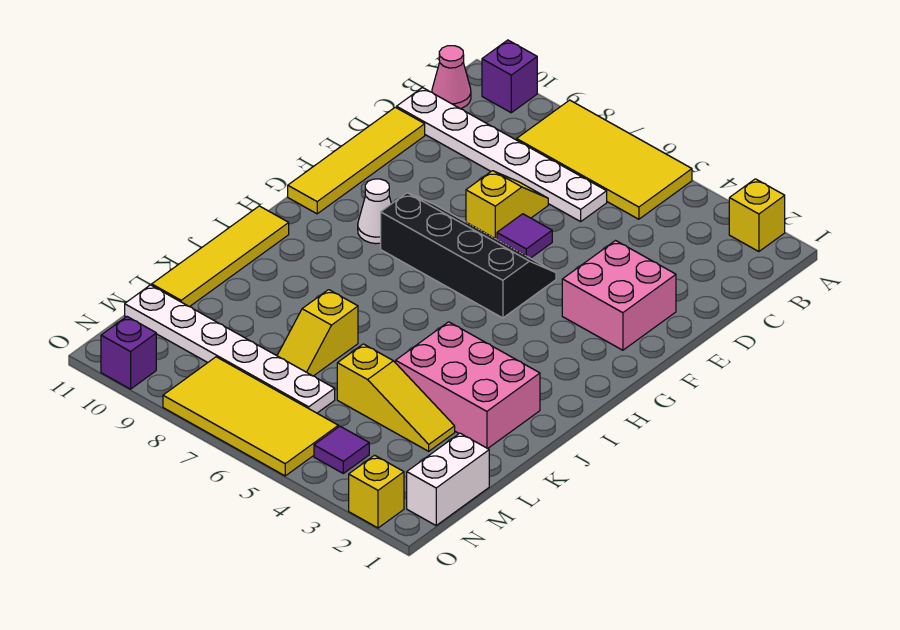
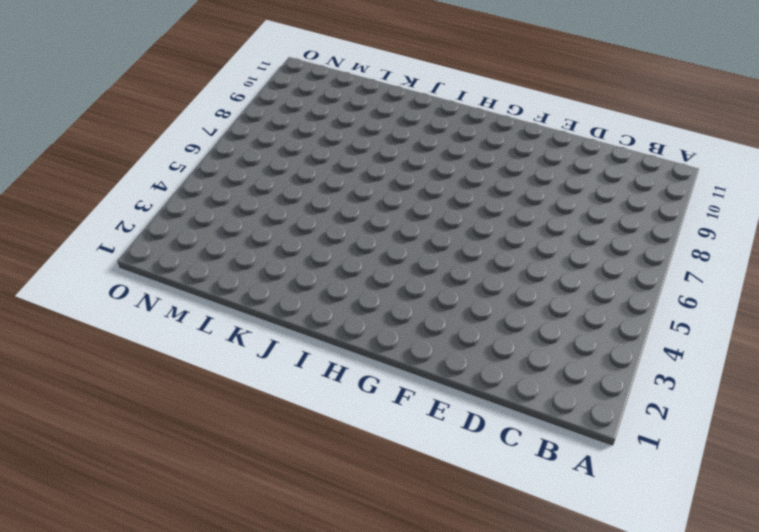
none -> yellow 1x1 brick [729,179,785,252]
none -> yellow 2x4 tile [517,100,692,219]
none -> purple 1x1 brick [482,40,537,113]

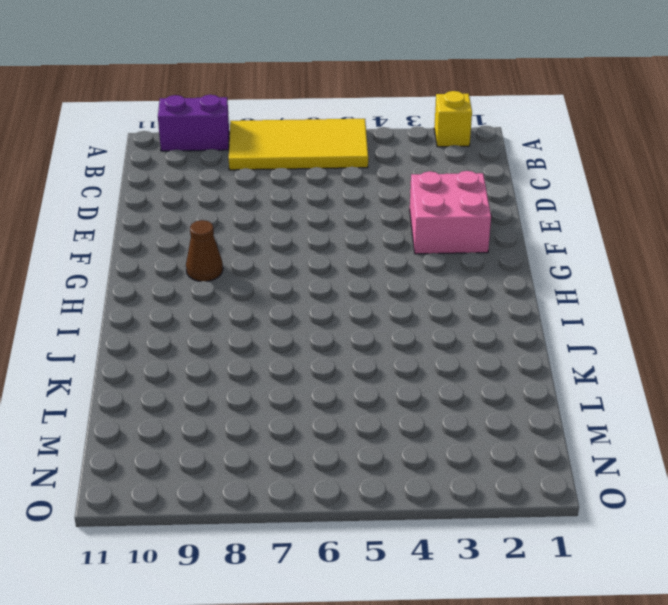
purple 1x2 brick [158,95,230,151] -> purple 1x1 brick [482,40,537,113]
brown 1x1 cone [186,220,223,281] -> white 1x1 cone [358,179,391,244]
none -> pink 1x1 cone [432,46,471,109]
none -> white 1x6 plate [397,88,607,222]
none -> yellow 1x2 slope [466,171,548,239]

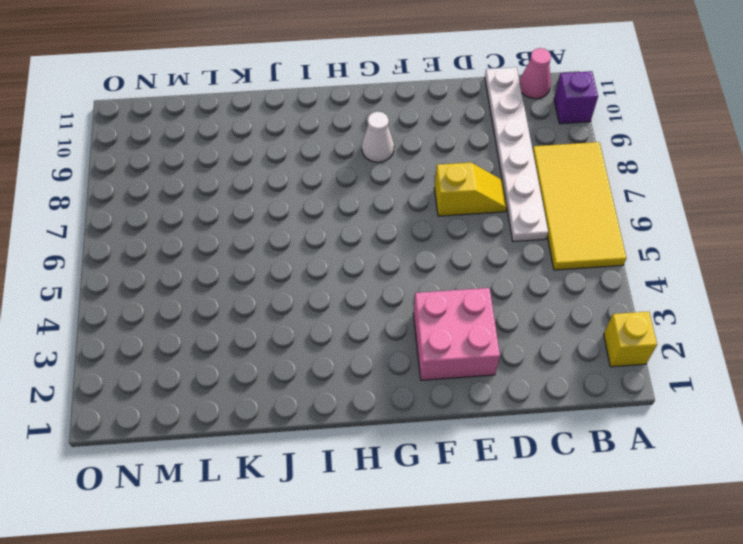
none -> yellow 1x4 tile [288,107,425,214]
none -> purple 1x1 tile [497,214,552,258]
none -> black 2x4 slope [381,193,556,318]

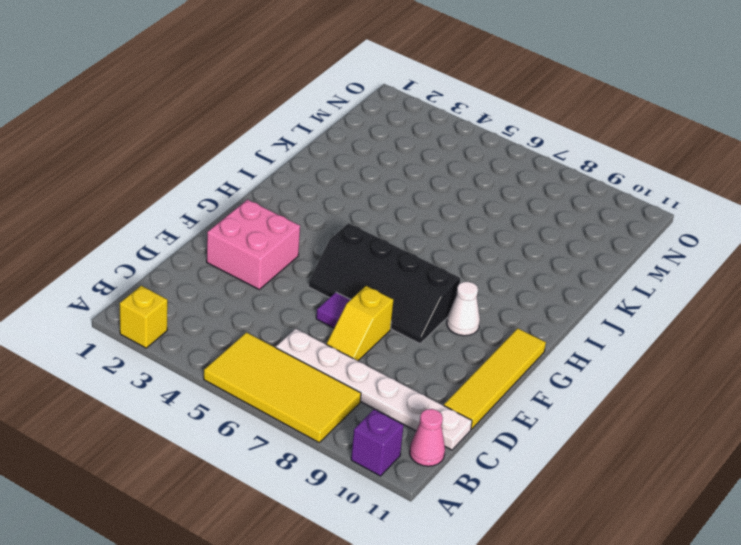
none -> yellow 1x4 tile [152,206,289,307]
none -> pink 2x3 brick [396,322,540,449]
none -> yellow 1x2 slope [277,290,358,376]

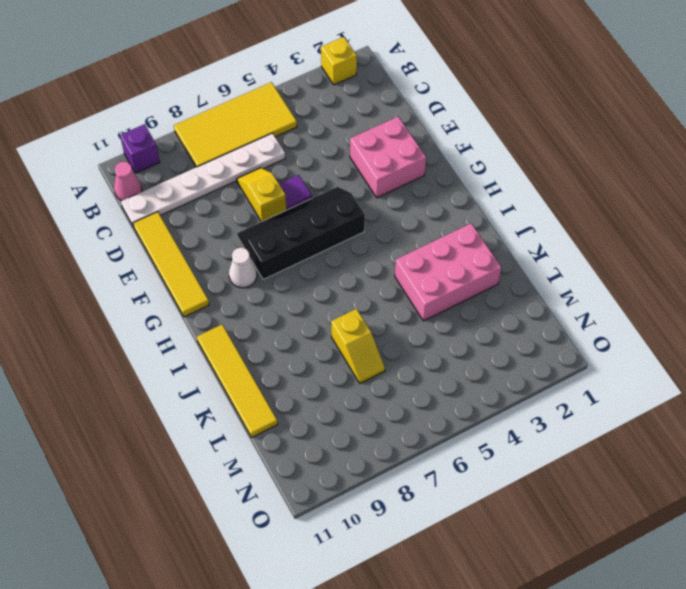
none -> yellow 1x3 slope [337,344,455,451]
none -> white 1x2 brick [407,433,489,525]
none -> white 1x6 plate [125,285,335,413]

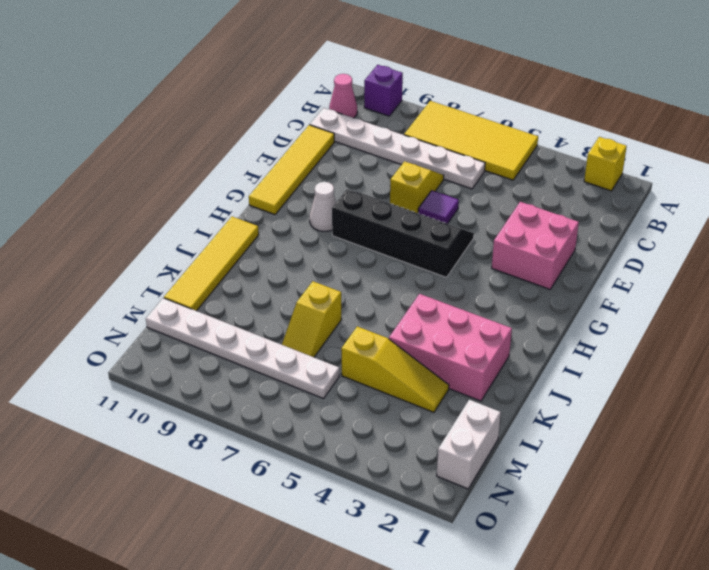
none -> purple 1x1 tile [314,426,369,473]
none -> yellow 2x4 tile [163,357,338,476]
none -> yellow 1x1 brick [349,455,404,528]

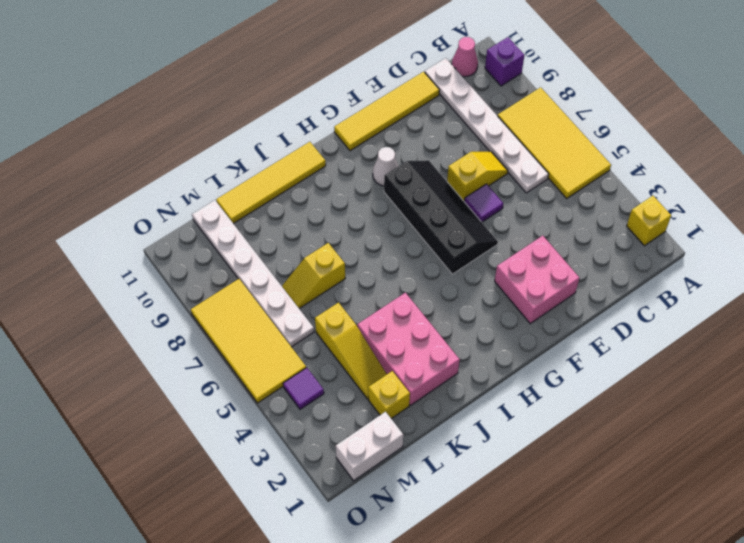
yellow 1x1 brick [368,371,410,419] -> yellow 1x1 brick moved to [349,455,404,528]
none -> purple 1x1 brick [101,317,156,389]

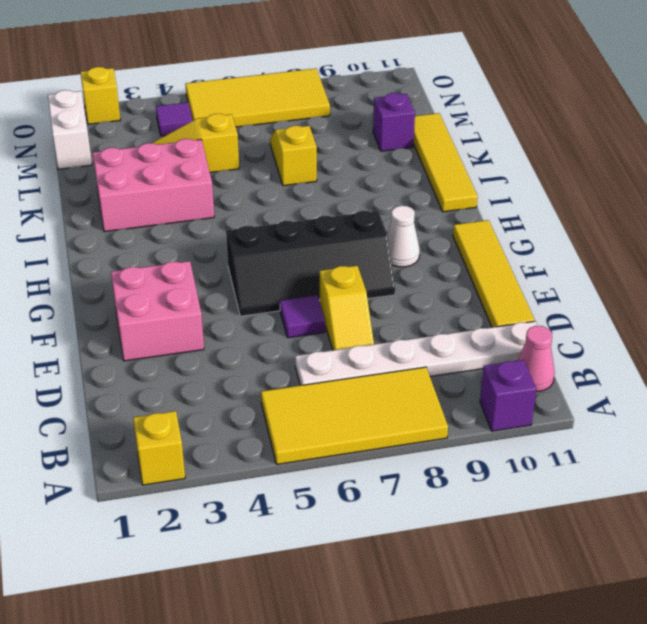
purple 1x1 brick [373,93,415,151] -> purple 1x1 brick moved to [101,317,156,389]
none -> white 1x6 plate [125,285,335,413]

